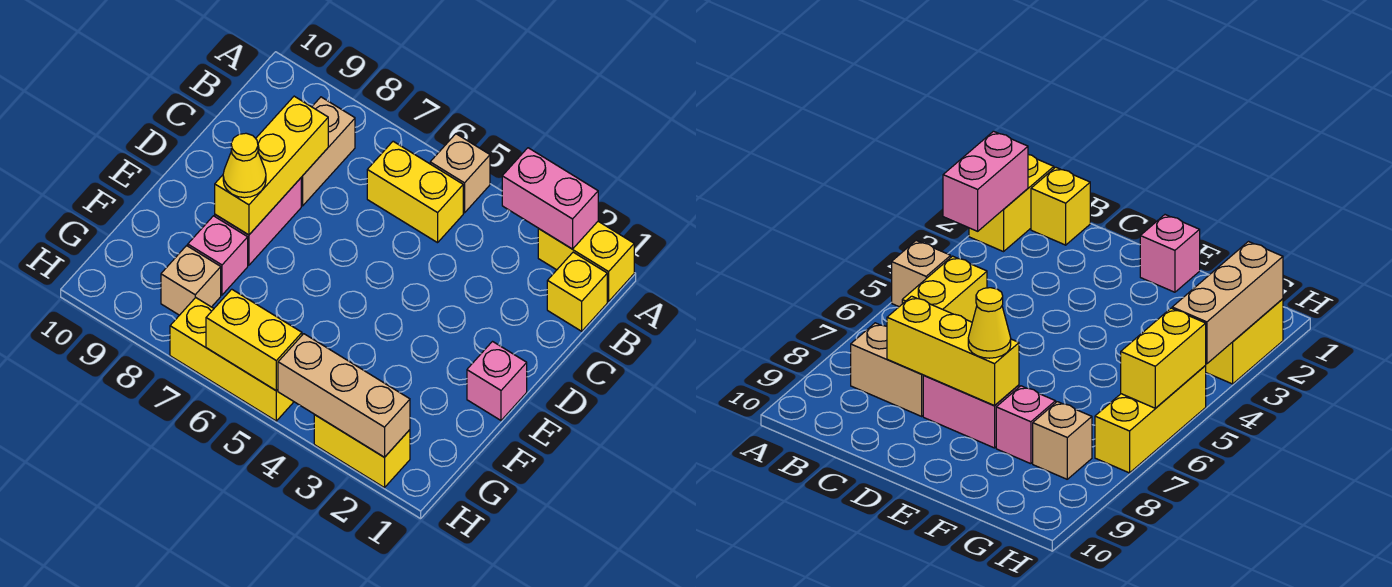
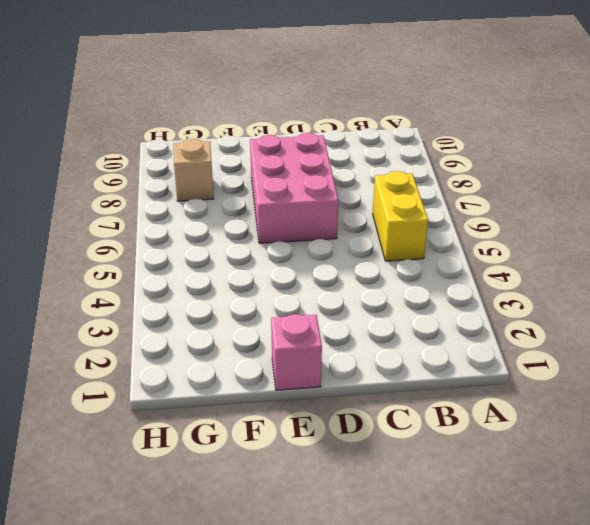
pink 2x3 brick [250,133,338,243] -> pink 1x2 brick [215,178,301,265]
none -> yellow 1x2 brick [538,221,634,302]
none -> tan 1x1 brick [430,134,490,213]
none -> yellow 1x1 brick [547,252,607,331]

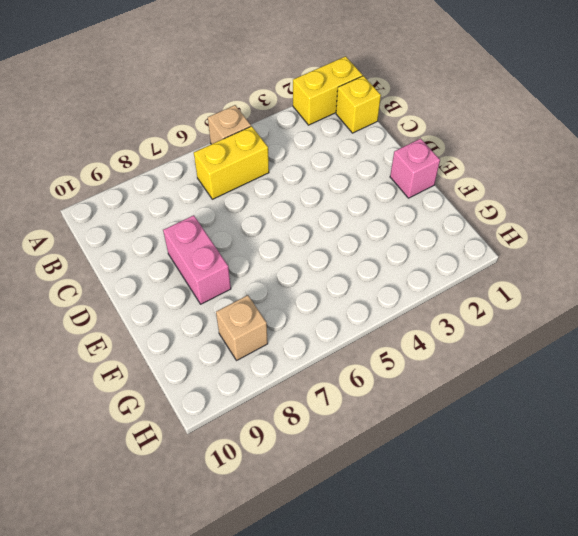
none -> tan 1x2 brick [301,97,355,206]
none -> pink 1x1 brick [188,216,248,295]
none -> yellow 1x2 brick [314,415,410,488]

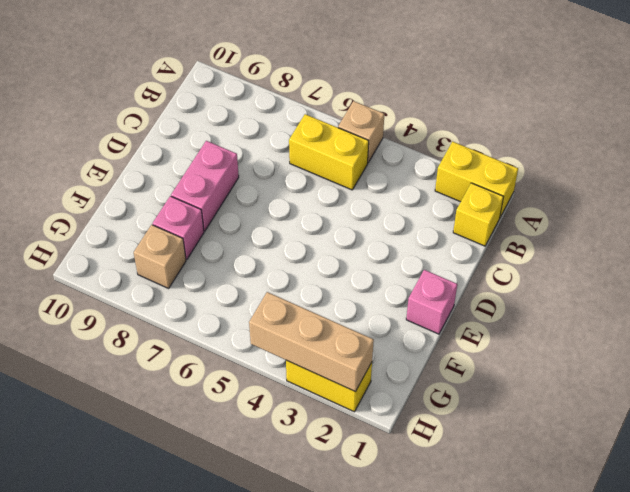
none -> tan 1x2 brick [301,97,355,206]
none -> yellow 1x3 brick [170,298,294,421]
none -> pink 1x2 brick [502,148,598,249]

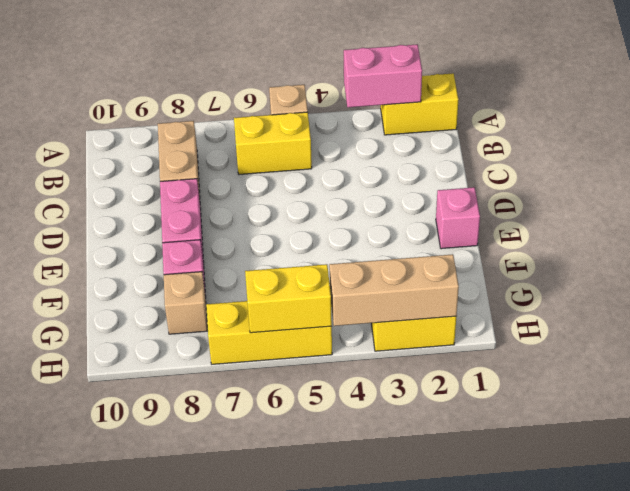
none -> yellow 1x1 brick [547,252,607,331]
none -> yellow 1x3 brick [215,96,328,235]
none -> yellow 1x1 cone [223,133,266,198]

